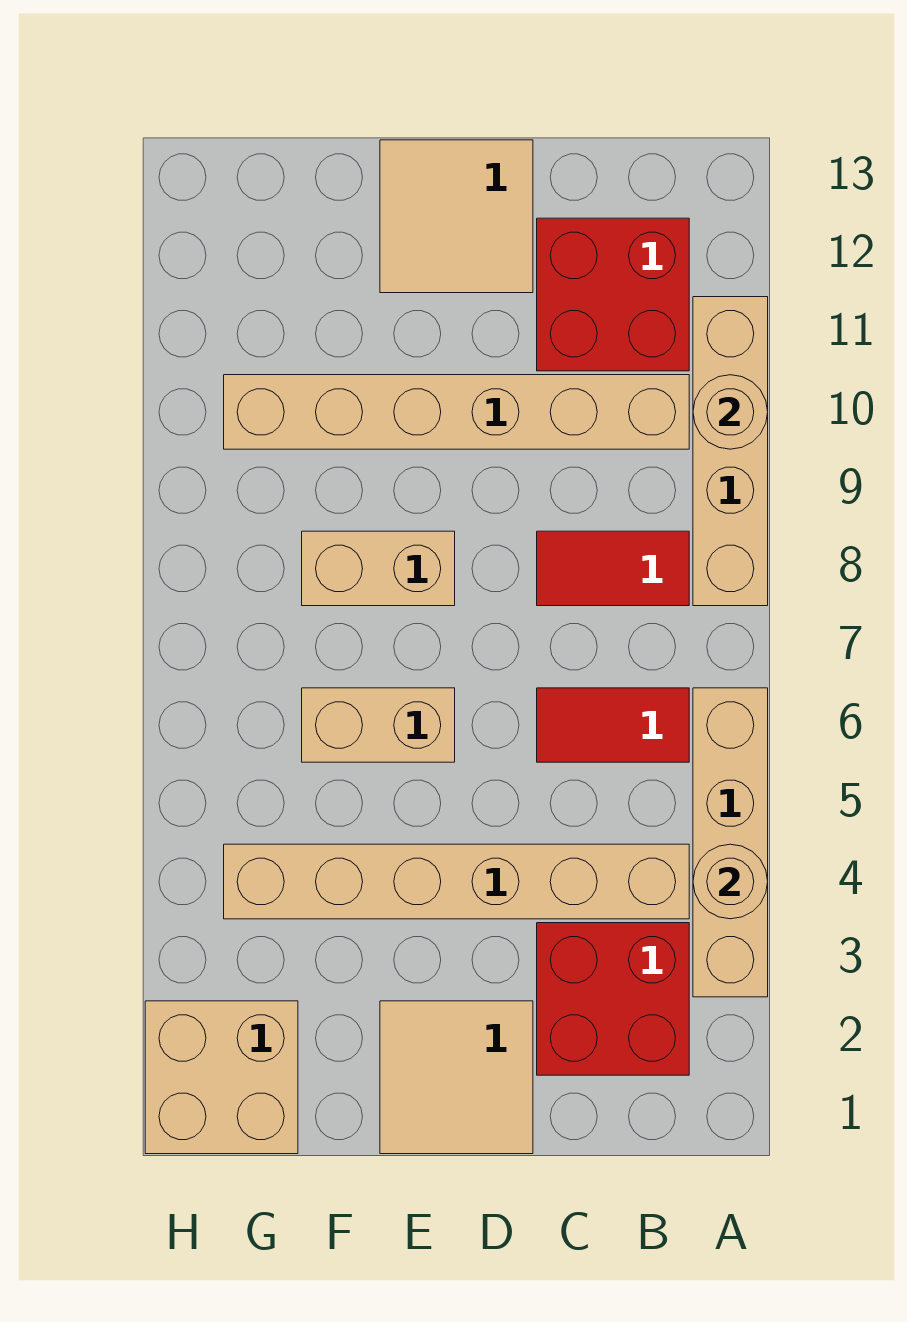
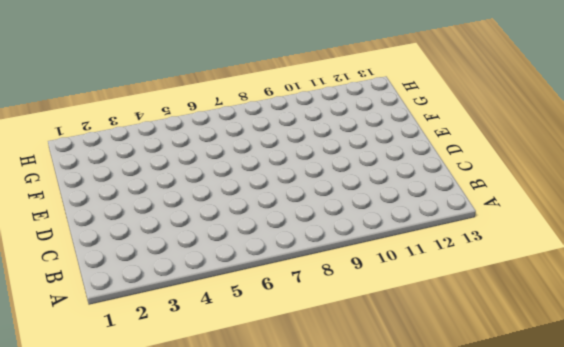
none -> tan 1x4 brick [693,688,768,997]
none -> tan 1x4 brick [693,297,768,606]
none -> red 2x2 brick [537,923,689,1075]

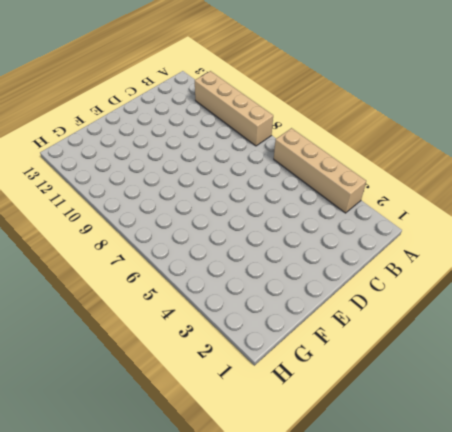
none -> red 2x2 brick [537,923,689,1075]
none -> tan 1x6 brick [224,844,689,919]
none -> red 1x2 tile [537,688,689,762]

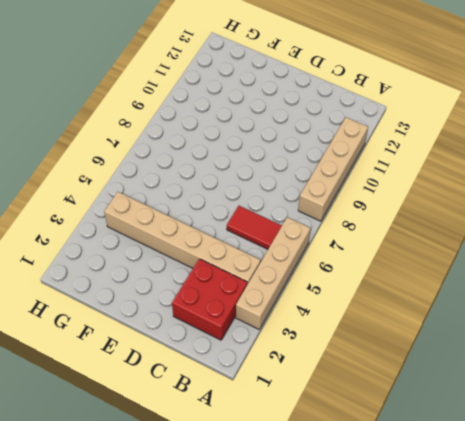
none -> red 1x2 tile [537,531,689,606]
none -> tan 1x6 brick [224,375,689,449]
none -> red 2x2 brick [537,218,689,371]

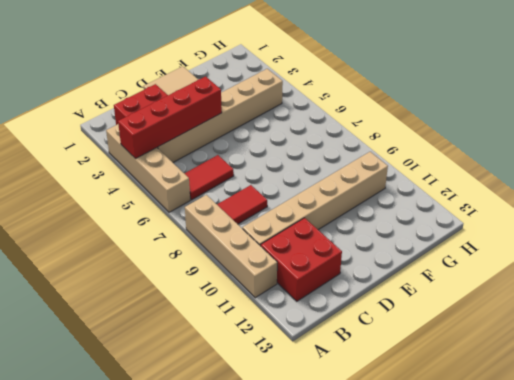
red 1x4 brick [118,76,222,159] -> tan 1x1 round brick [693,844,768,919]
none -> tan 2x2 tile [380,140,533,293]
none -> tan 1x2 brick [302,688,455,762]
none -> tan 1x2 brick [302,531,455,606]

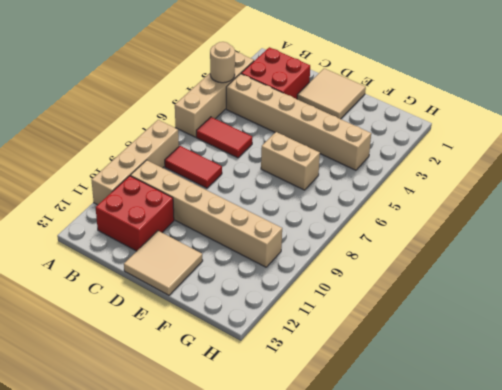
none -> tan 1x2 brick [302,531,455,606]
none -> tan 2x2 brick [145,1001,298,1154]
none -> tan 1x1 round brick [693,375,768,449]

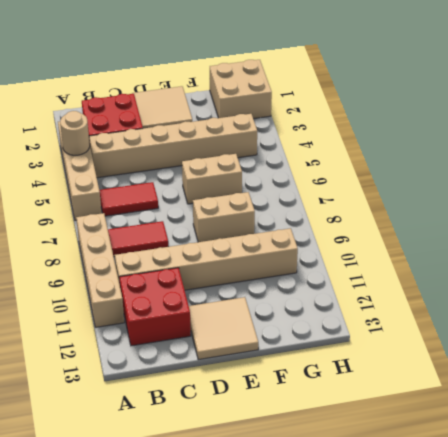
none -> tan 1x1 round brick [693,375,768,449]

